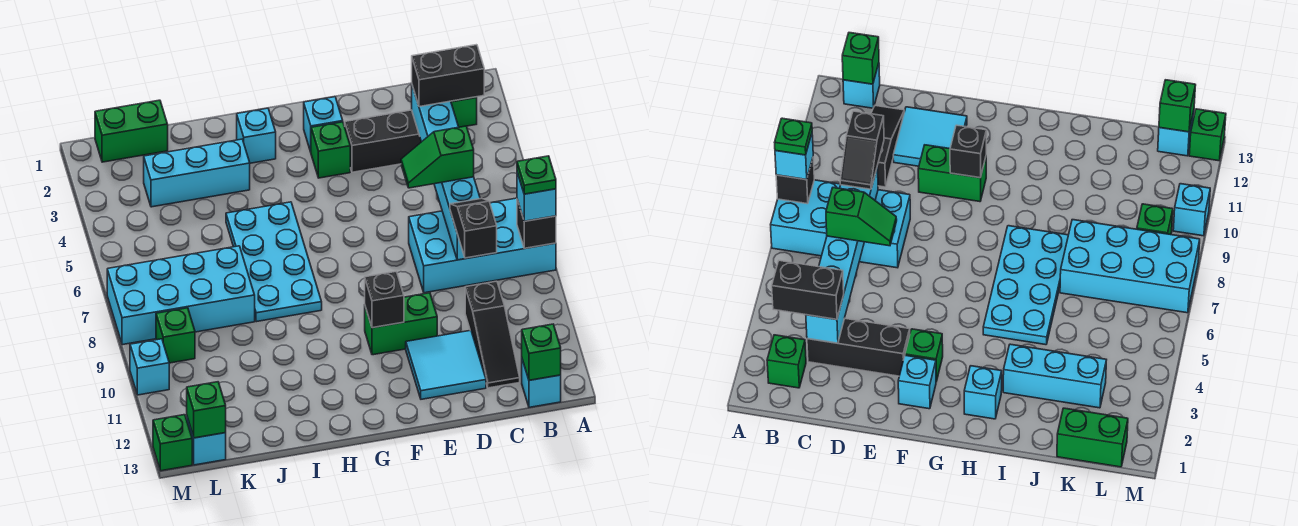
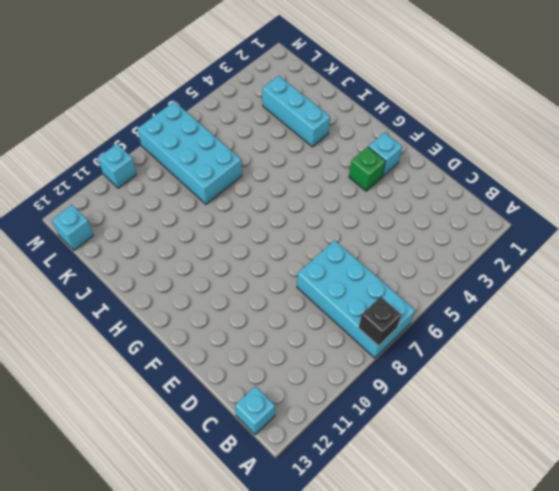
none -> green 1x1 brick [451,97,477,127]
none -> black 1x3 brick [345,110,421,172]
none -> black 1x3 slope [465,281,520,388]

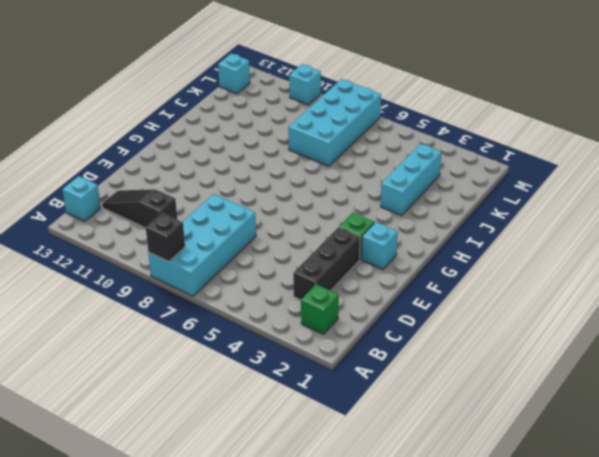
none -> cyan 2x2 tile [406,330,486,399]
none -> green 1x2 brick [365,293,437,355]
none -> cyan 1x1 brick [237,108,276,163]

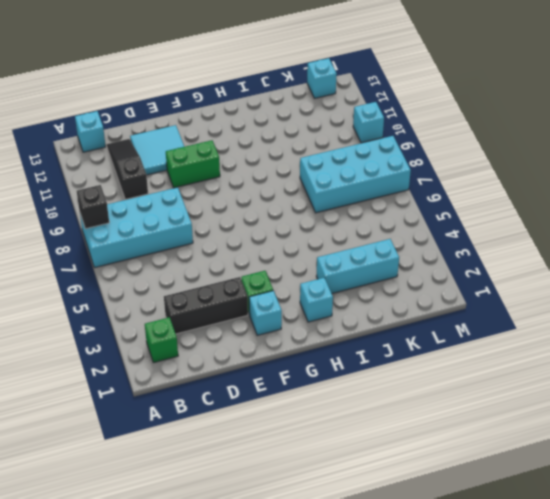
none -> cyan 2x4 plate [226,202,322,322]
none -> green 1x2 brick [95,100,168,162]
none -> green 1x1 brick [156,308,195,363]

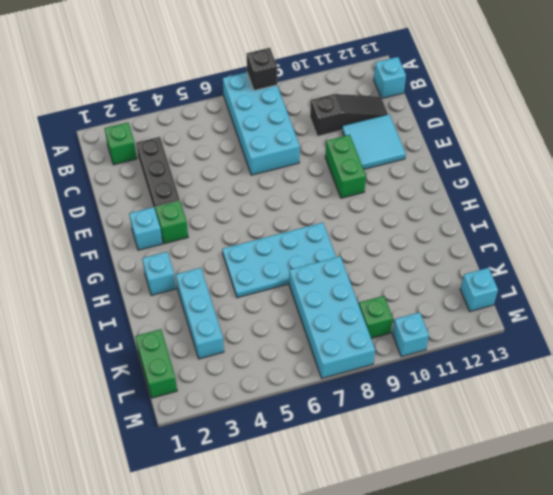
none -> green 1x1 brick [153,415,192,471]
none -> green 1x1 brick [522,324,561,380]
none -> cyan 1x6 brick [412,86,489,260]

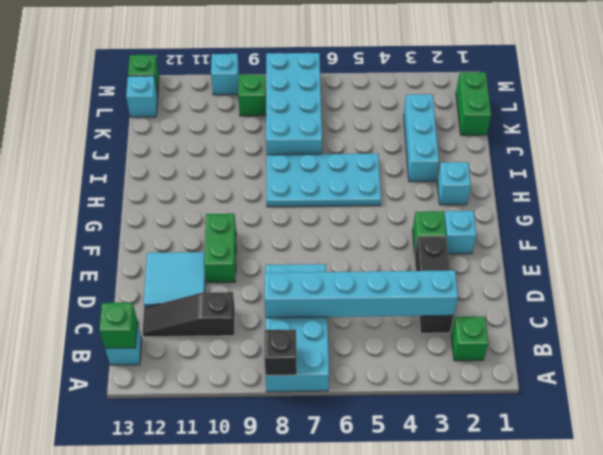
none -> black 1x1 brick [365,272,404,328]
none -> green 1x1 brick [187,382,226,438]
none -> cyan 1x1 brick [517,172,556,221]

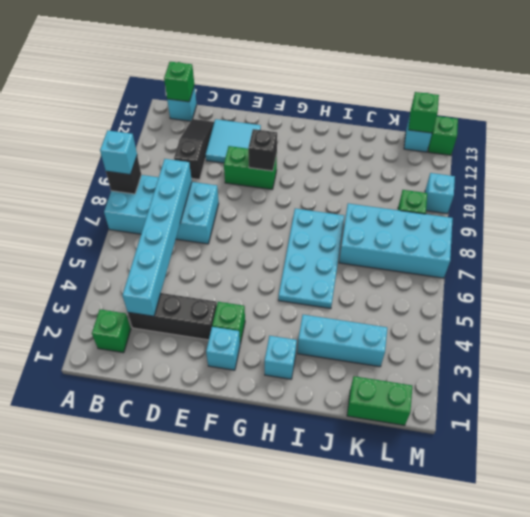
none -> black 1x2 brick [412,45,484,107]
none -> green 1x2 slope [401,126,474,188]
none -> black 1x2 slope [450,198,497,258]

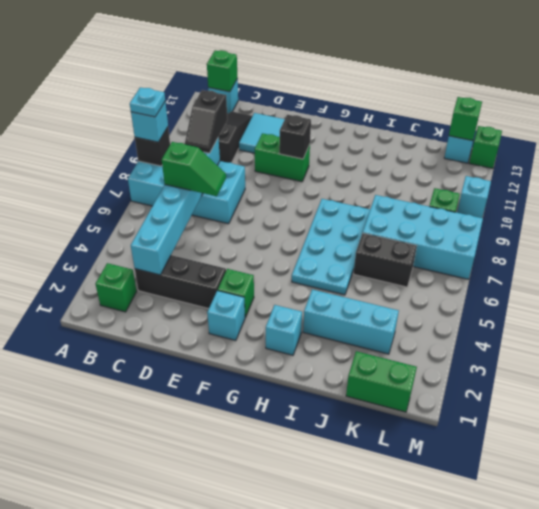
cyan 1x1 plate [130,87,165,117] -> green 1x1 plate [517,156,556,194]
black 1x2 brick [354,233,417,287] -> black 1x2 brick moved to [412,45,484,107]

